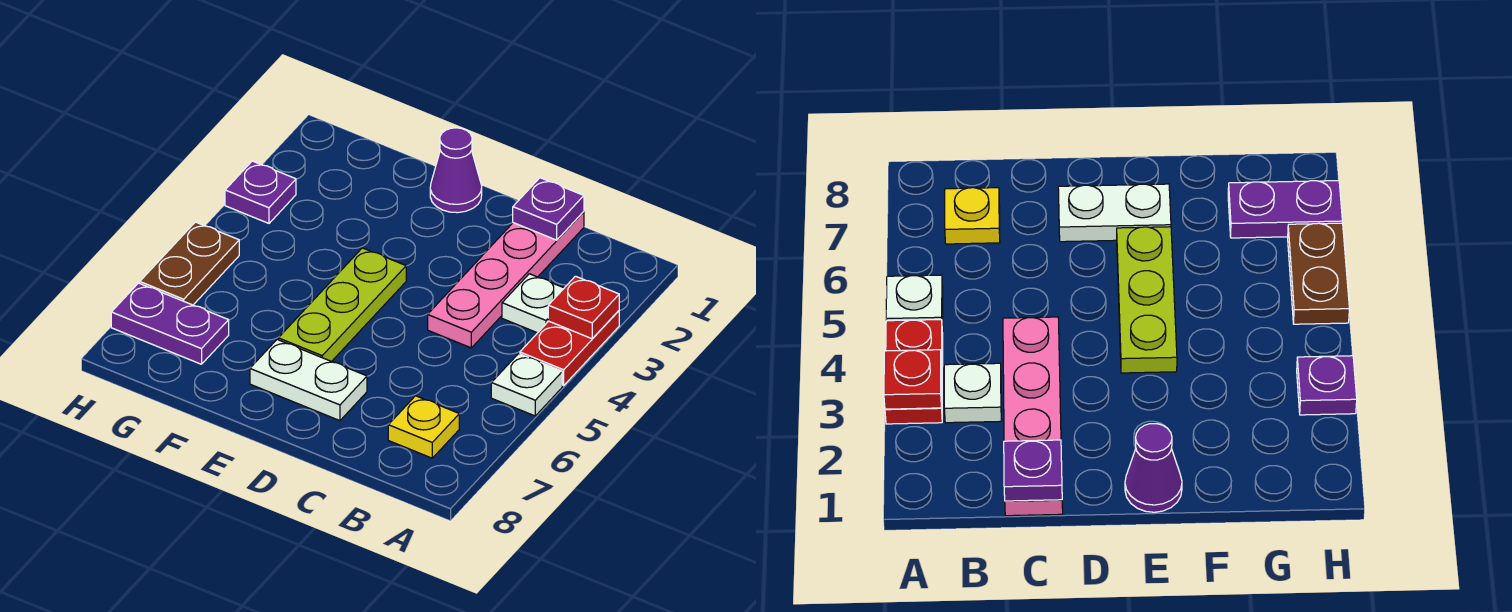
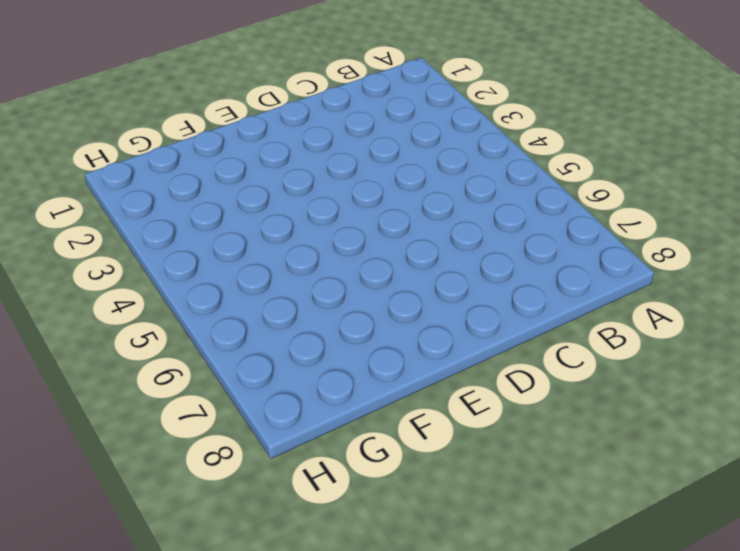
none -> red 1x2 plate [520,311,619,385]
none -> white 1x1 plate [491,354,562,416]
none -> white 1x1 plate [502,274,564,333]

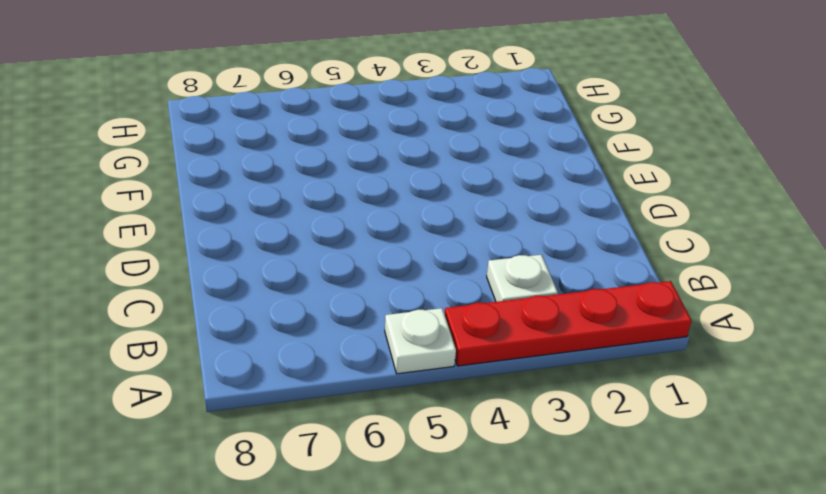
red 1x4 plate [445,281,692,366] -> red 1x2 plate [520,311,619,385]
none -> yellow 1x1 plate [388,396,459,458]
none -> pink 1x4 plate [428,212,584,348]
none -> white 1x2 plate [250,340,367,421]

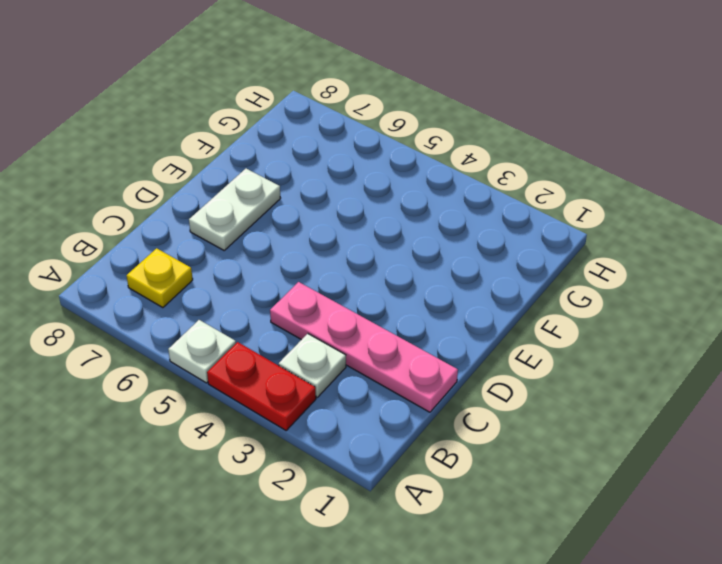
none -> purple 1x1 cone [430,128,482,213]
none -> lime 1x3 plate [278,248,406,362]
none -> purple 1x2 plate [111,283,229,364]

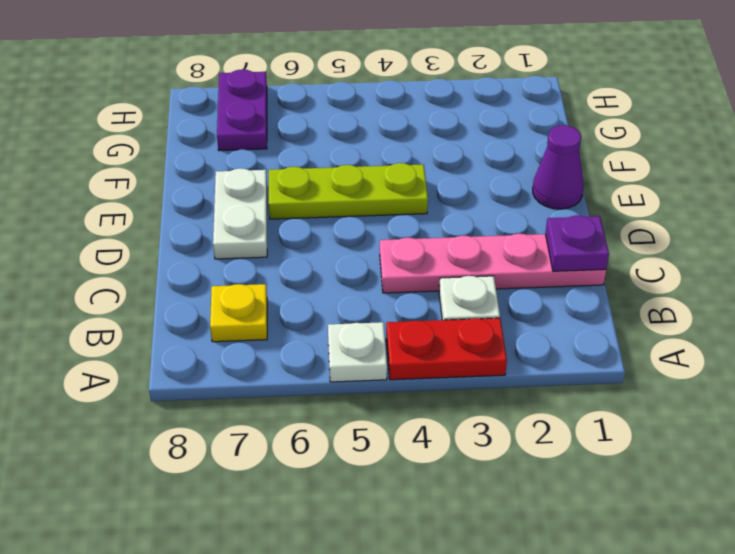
none -> purple 1x1 plate [225,161,296,223]
none -> brown 1x2 plate [140,222,239,305]
none -> red 1x1 plate [548,276,619,339]

